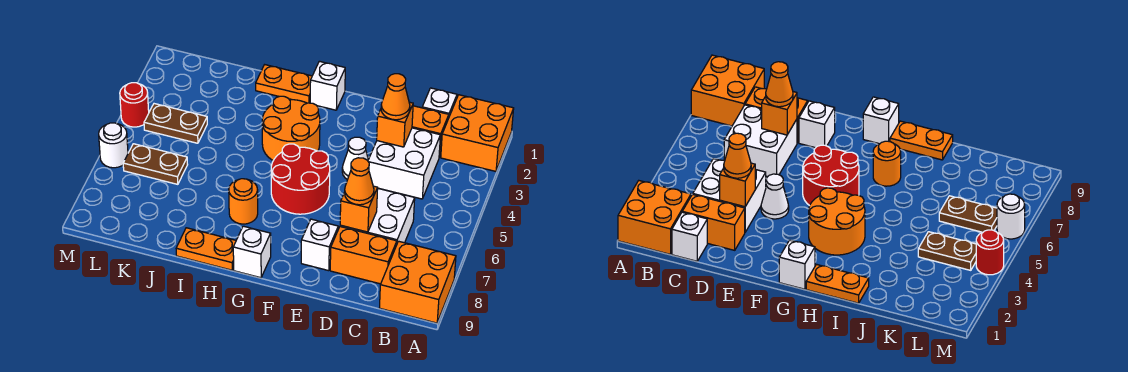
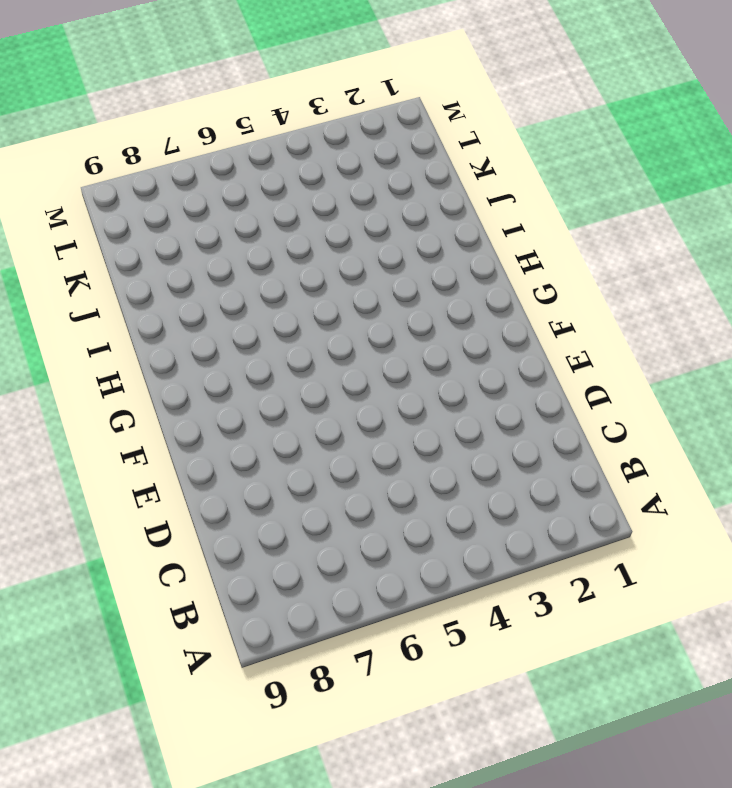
none -> orange 2x2 brick [441,95,514,171]
none -> orange 2x2 brick [380,241,456,323]
none -> white 1x1 brick [422,88,457,116]

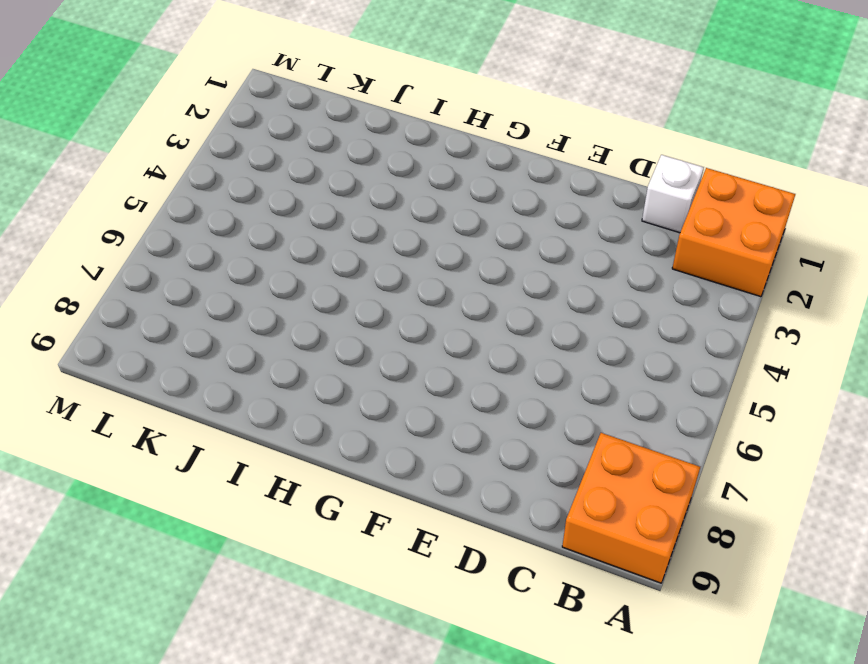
none -> orange 1x2 brick [412,106,449,157]
none -> white 2x2 brick [368,128,440,199]
none -> white 2x2 brick [340,188,415,243]

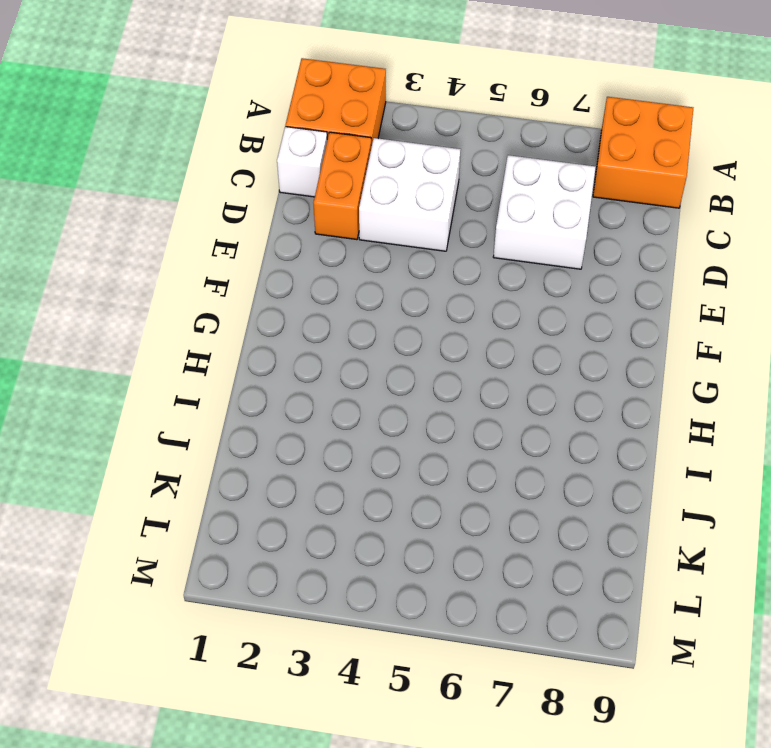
none -> orange 1x2 brick [330,227,397,284]
none -> white 1x1 cone [342,137,368,180]
none -> white 1x1 brick [301,219,338,271]

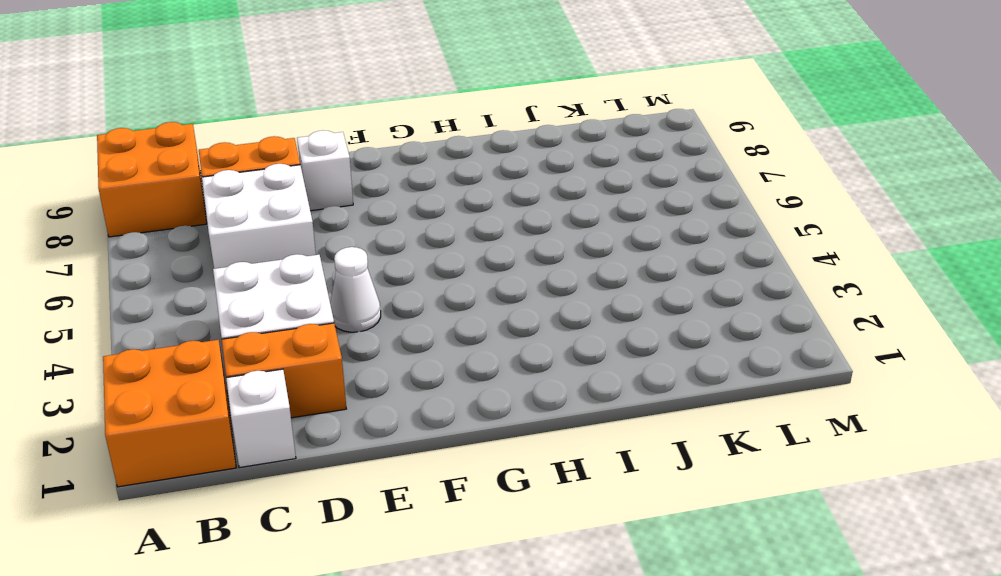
none -> red 2x2 round brick [271,144,330,214]
none -> white 1x1 brick [310,61,345,110]
none -> orange 2x2 round brick [262,96,320,160]

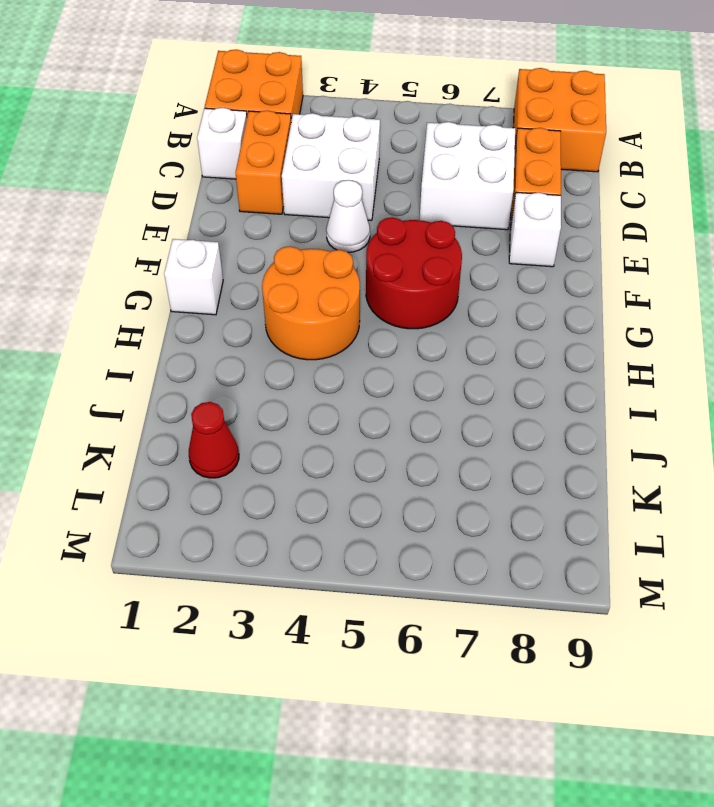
red 1x1 cone [189,402,239,478] -> none
none -> white 1x1 brick [233,226,271,278]
none -> orange 1x2 plate [256,65,312,103]
none -> orange 1x1 round brick [229,179,258,224]

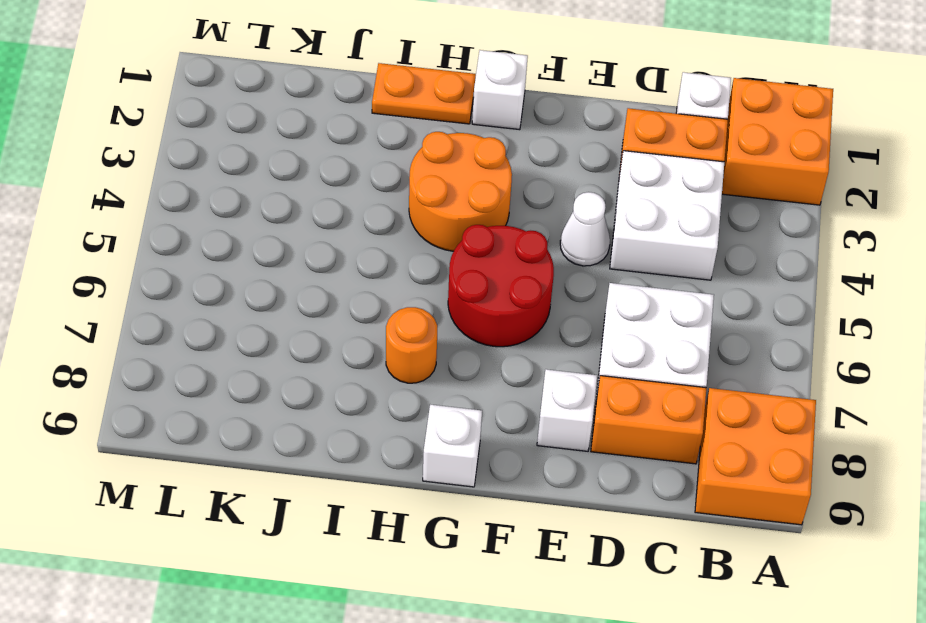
none -> orange 1x2 plate [176,228,236,270]
none -> brown 1x2 plate [144,104,207,143]
none -> brown 1x2 plate [123,144,188,184]

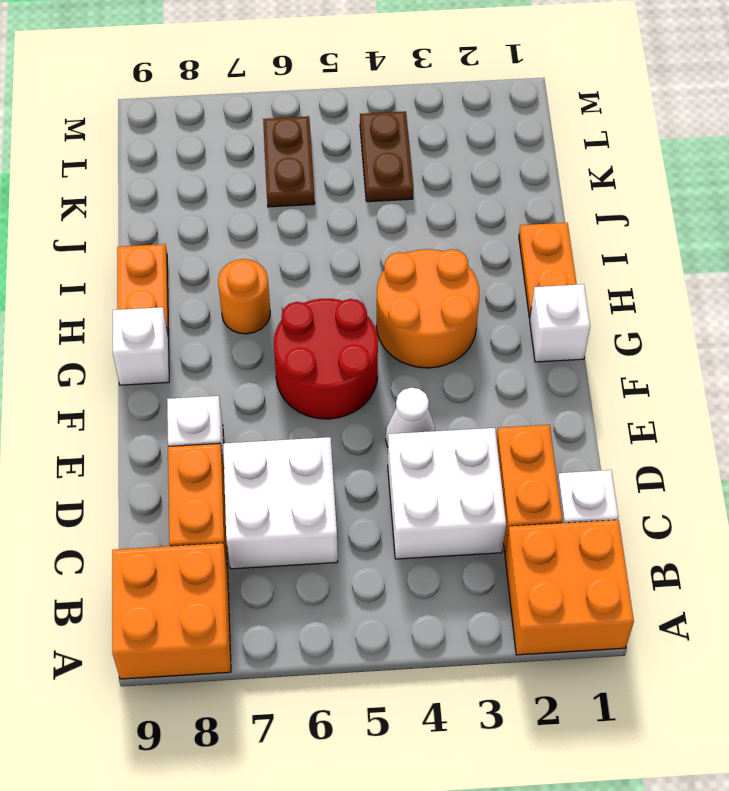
none -> red 1x1 round brick [120,83,149,127]
none -> white 1x1 round brick [99,123,128,168]
none -> orange 1x1 brick [377,102,413,147]

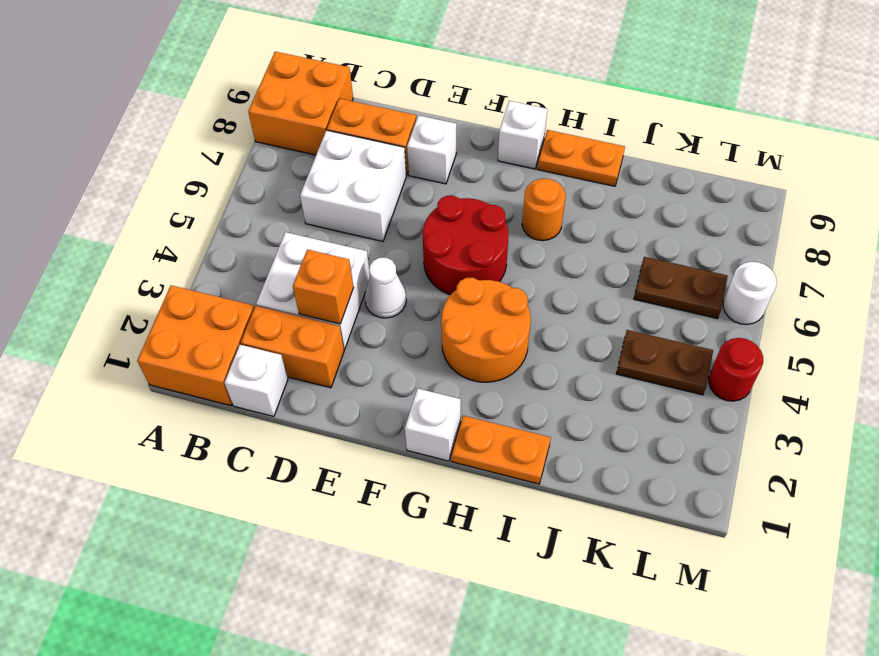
none -> orange 1x1 brick [340,186,378,232]
none -> orange 1x1 cone [381,74,410,120]
none -> orange 1x1 cone [345,158,374,205]

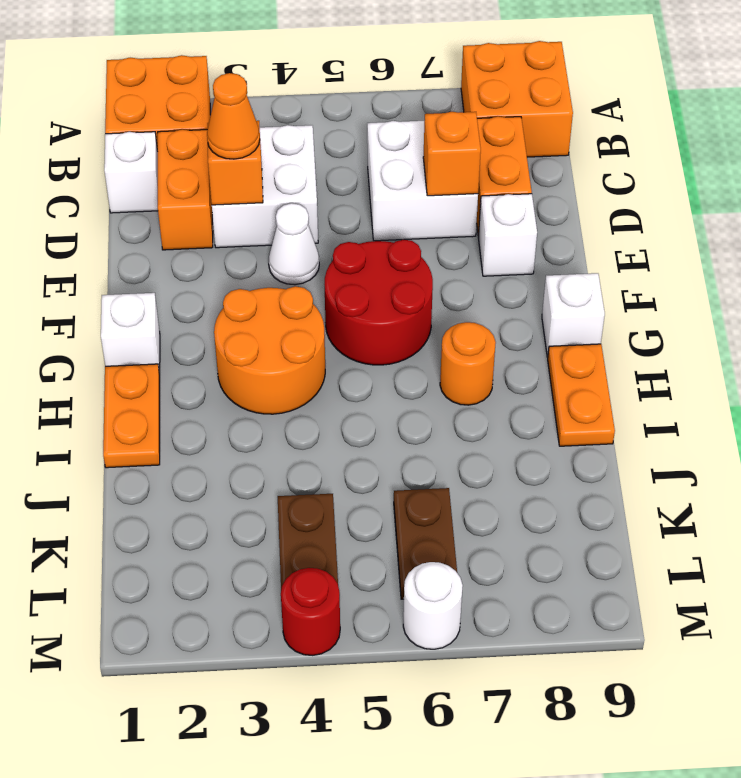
none -> orange 1x1 cone [345,158,374,205]

